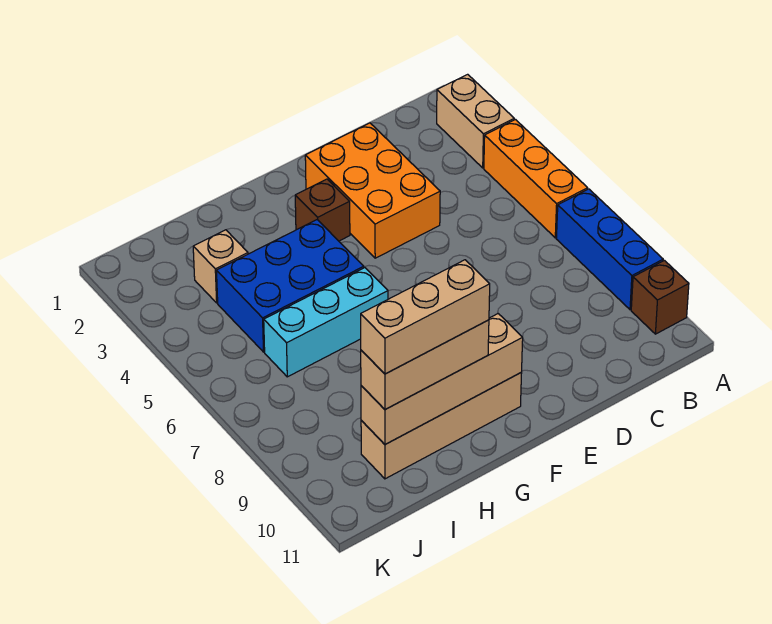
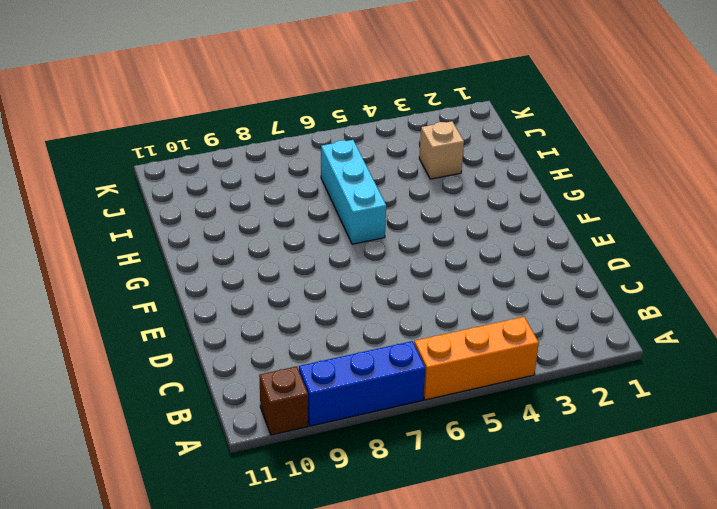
none -> tan 1x2 brick [437,74,514,168]
none -> orange 2x3 brick [305,123,440,258]
none -> brown 1x1 brick [295,179,350,241]

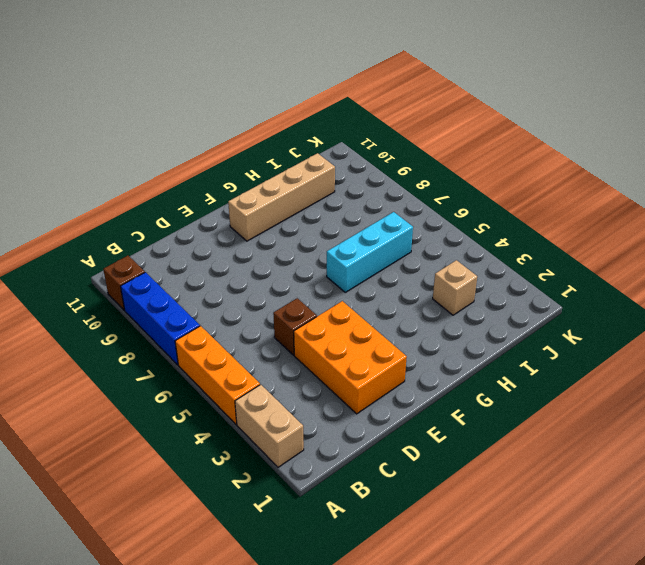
brown 1x1 brick [273,298,317,355] -> brown 1x1 brick moved to [295,179,350,241]
none -> blue 2x3 brick [217,220,364,352]
none -> tan 1x4 brick [361,314,523,444]
none -> tan 1x3 brick [361,320,489,409]

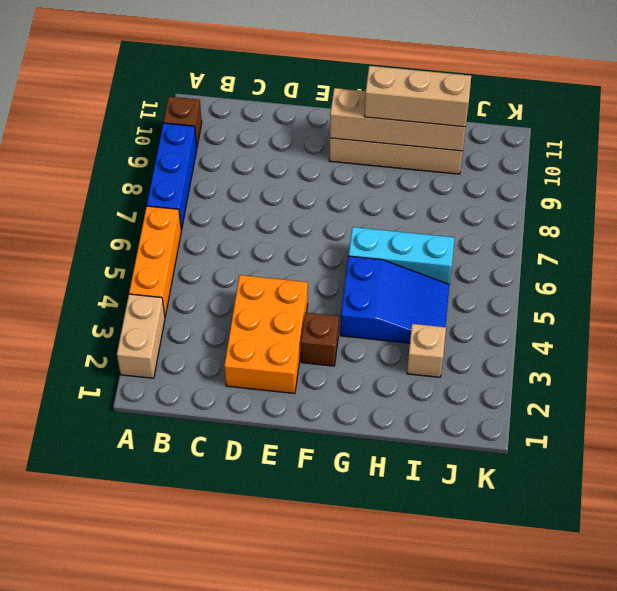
blue 2x3 slope [340,256,449,343] -> blue 2x3 brick [217,220,364,352]
none -> tan 1x3 brick [361,260,490,374]

